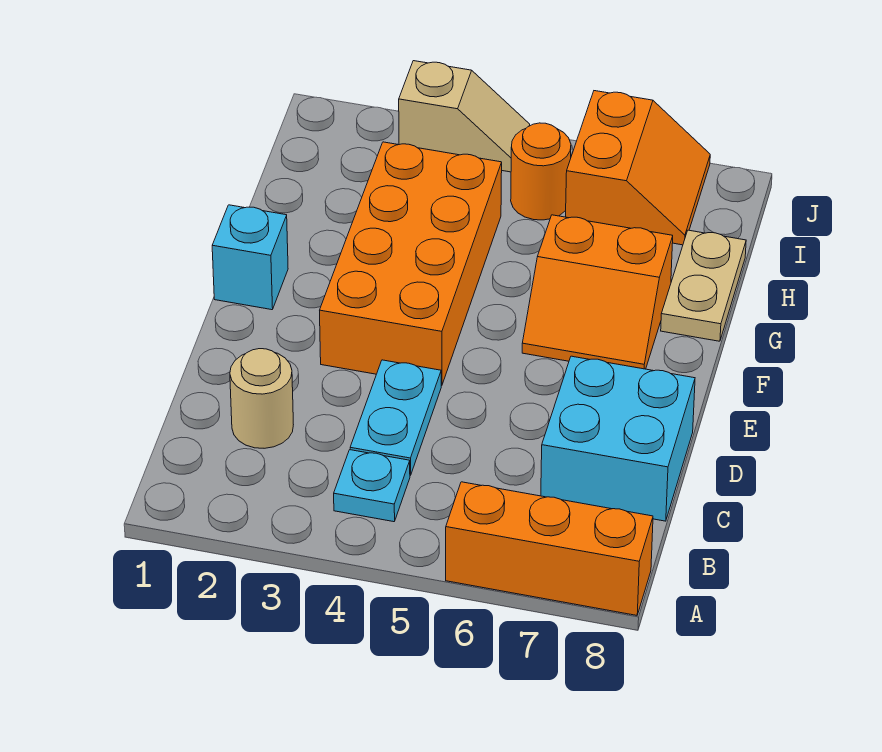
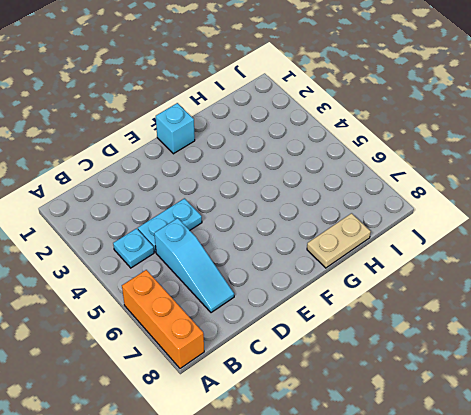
cyan 1x3 slope [154,218,234,313] -> cyan 2x2 brick [541,356,695,521]
none -> tan 1x1 round brick [230,349,293,448]
none -> orange 2x4 brick [320,142,502,386]
none -> orange 2x2 slope [522,215,673,369]

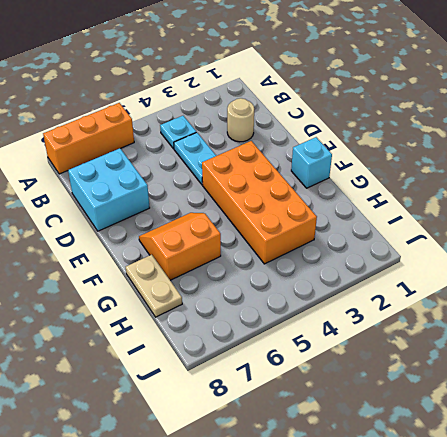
none -> orange 1x1 round brick [511,123,571,220]
none -> orange 2x2 slope [566,91,710,245]
none -> tan 1x2 slope [399,61,530,172]

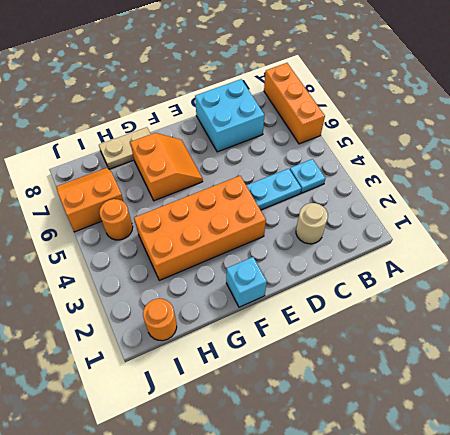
orange 1x1 round brick [143,299,177,341] -> none
none -> tan 1x2 slope [399,61,530,172]

